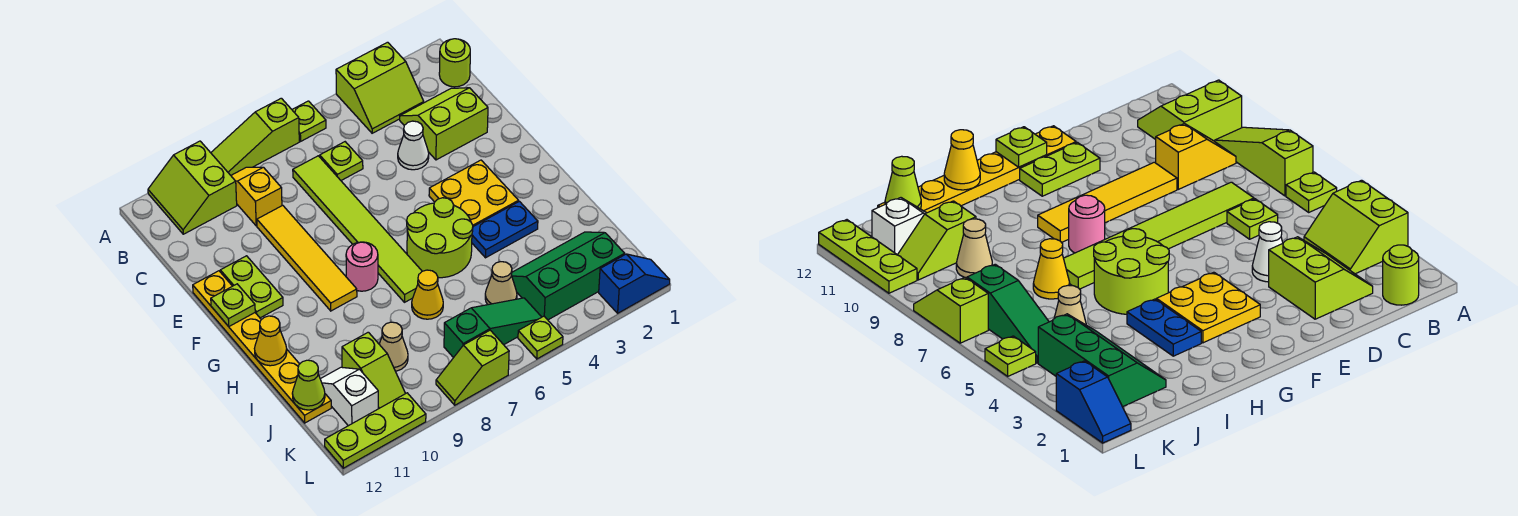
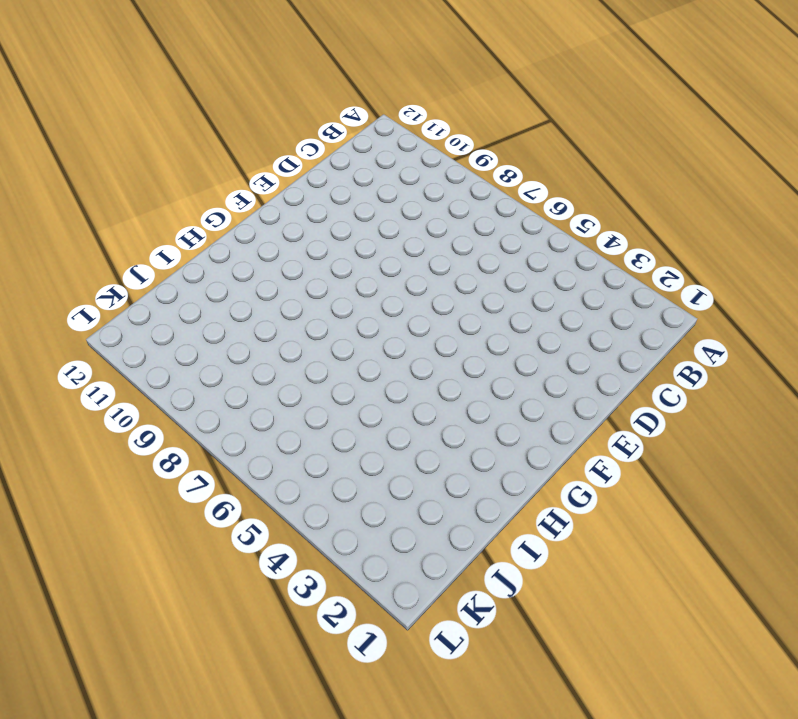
none -> lime 2x2 slope [336,42,424,133]
none -> lime 1x1 plate [292,101,326,141]
none -> lime 1x3 slope [211,98,299,175]
none -> lime 2x2 slope [148,141,237,234]

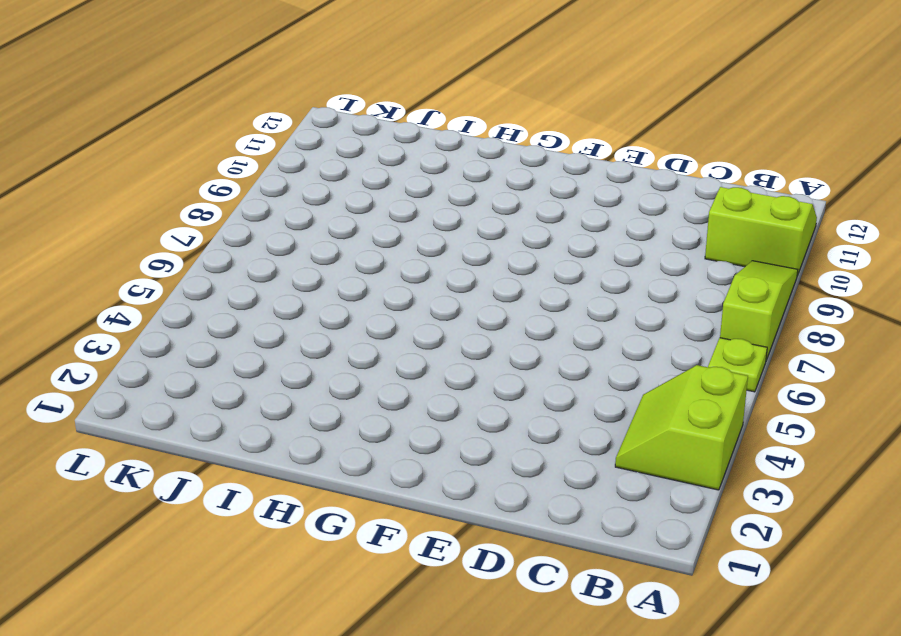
none -> lime 1x1 round brick [439,39,470,87]
none -> yellow 1x2 slope [231,167,282,226]
none -> lime 2x2 slope [400,88,488,160]
none -> lime 1x1 plate [320,142,363,180]

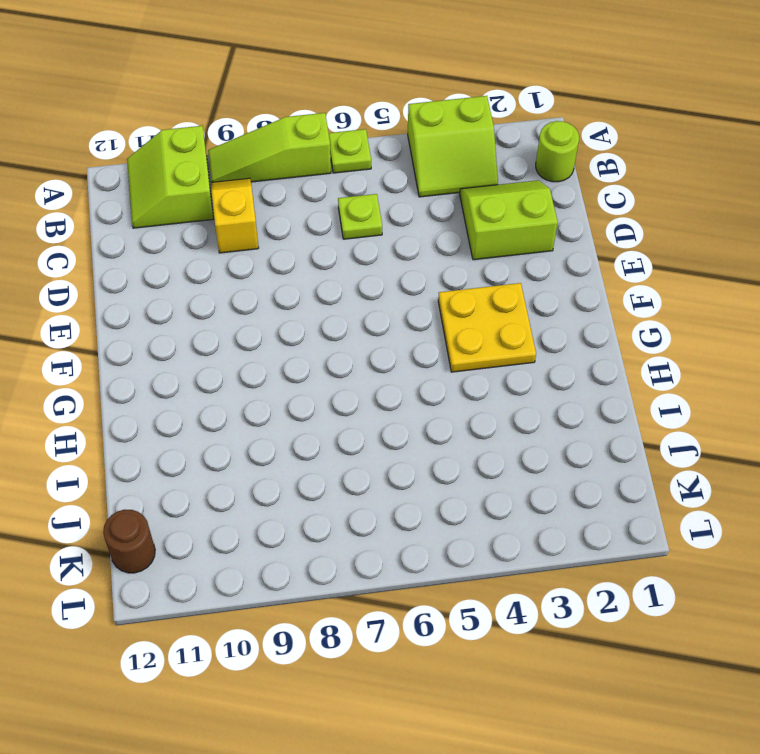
brown 1x1 round brick [103,510,155,573] -> none
none -> lime 1x6 tile [293,156,422,302]
none -> white 1x1 cone [398,121,429,170]
none -> yellow 1x4 tile [257,205,357,311]
none -> lime 1x2 plate [220,256,283,318]

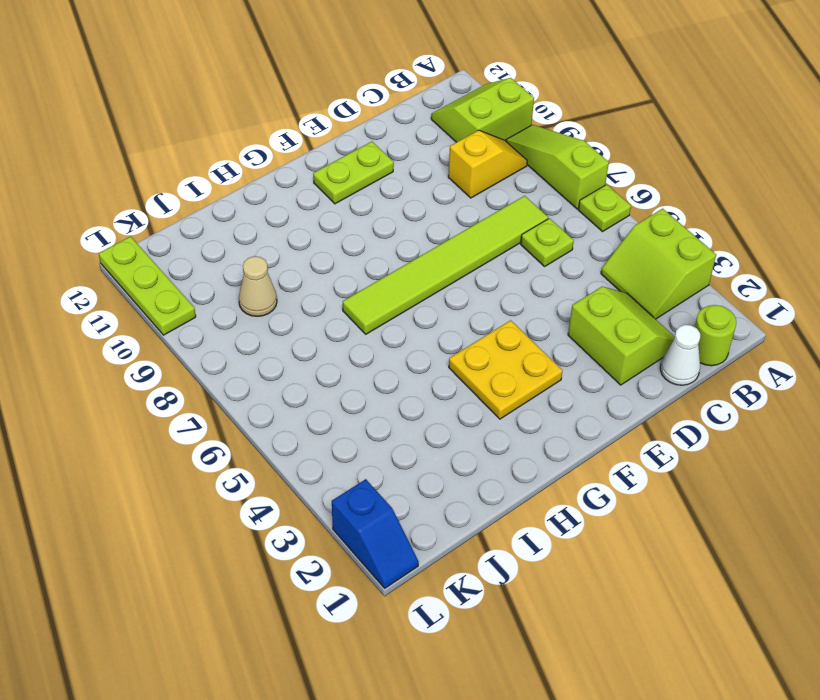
white 1x1 cone [660,325,700,385] -> white 1x1 cone moved to [398,121,429,170]
none -> yellow 1x4 tile [257,205,357,311]
none -> yellow 1x6 plate [193,271,331,423]
none -> lime 2x2 round brick [407,198,473,278]
none -> pink 1x1 round brick [346,242,378,291]

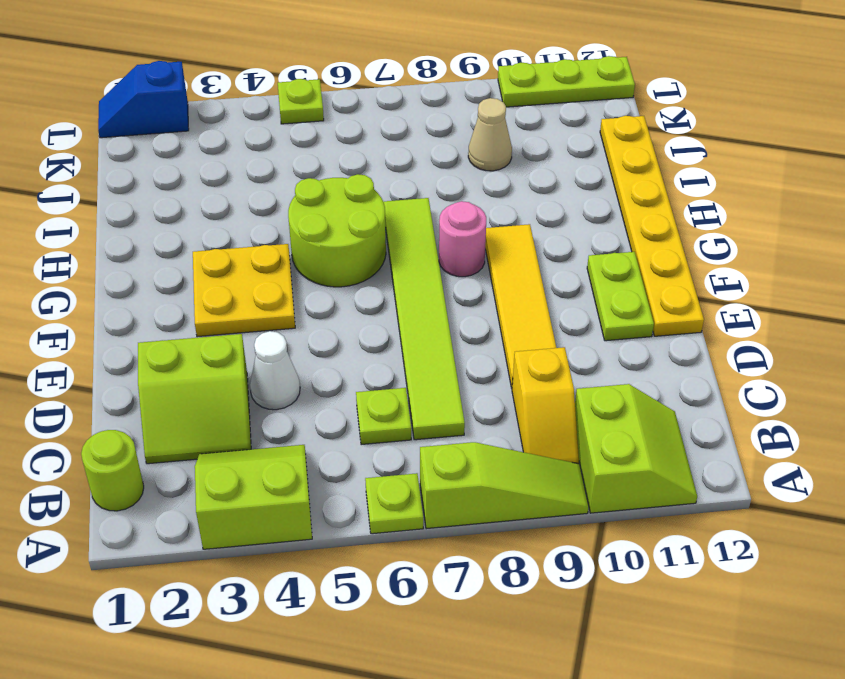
none -> blue 1x2 plate [472,201,538,258]
none -> yellow 1x1 cone [412,270,443,319]
none -> green 2x3 slope [511,232,625,320]
none -> tan 1x1 cone [485,262,517,305]

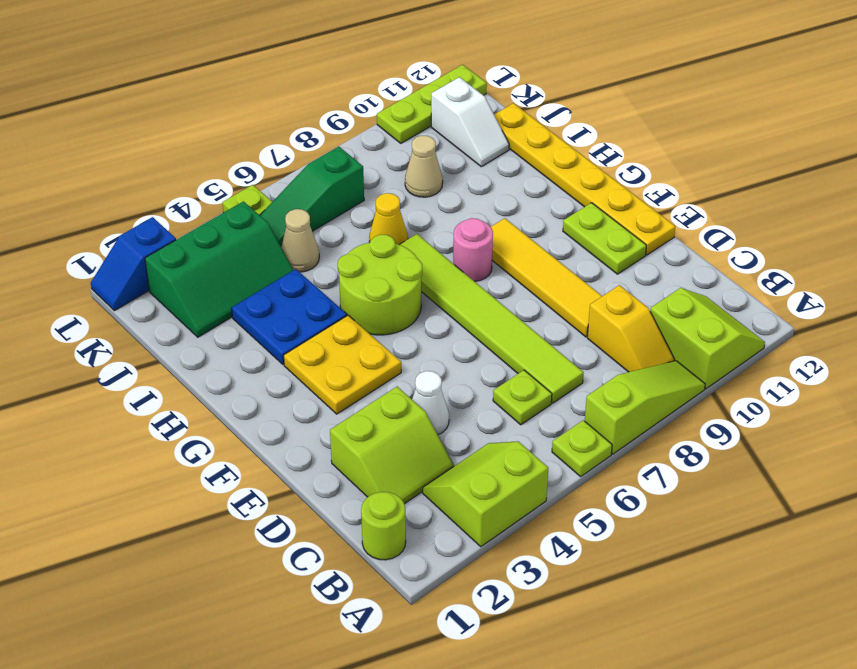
blue 2x2 plate [232,269,347,365] -> blue 1x2 plate [472,201,538,258]
none -> lime 1x2 slope [342,332,406,409]
none -> lime 1x2 slope [436,330,509,405]
none -> lime 1x1 plate [211,284,255,326]
none -> yellow 1x1 cone [254,316,287,366]

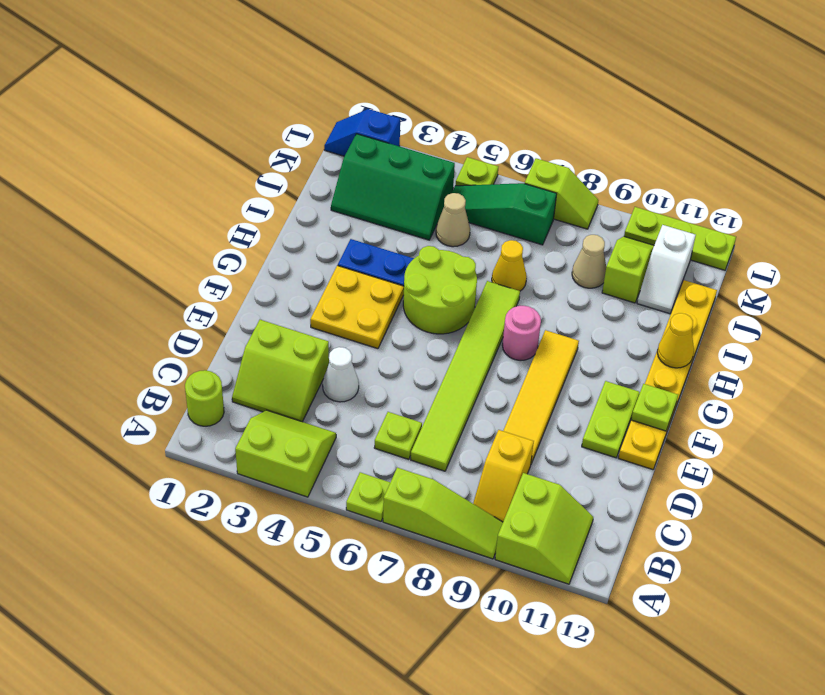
none -> lime 1x1 cone [292,360,325,410]

